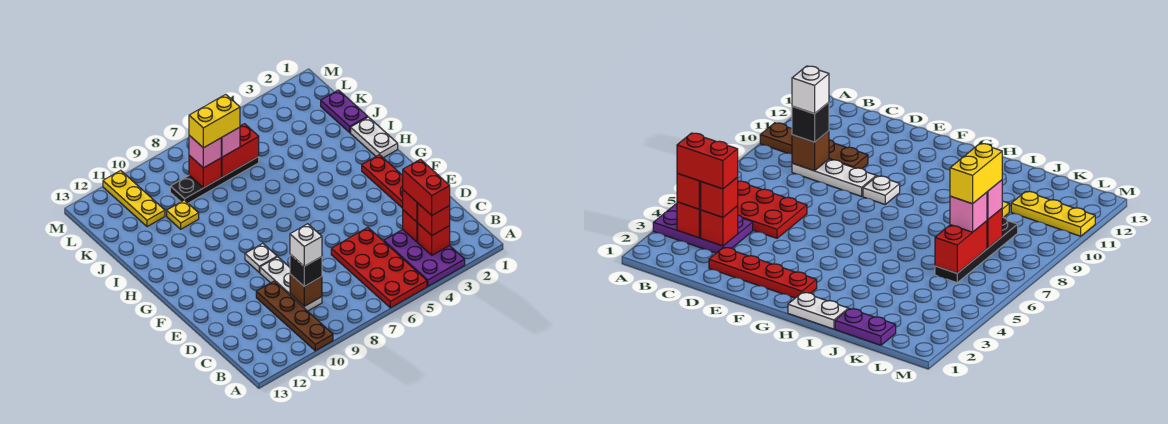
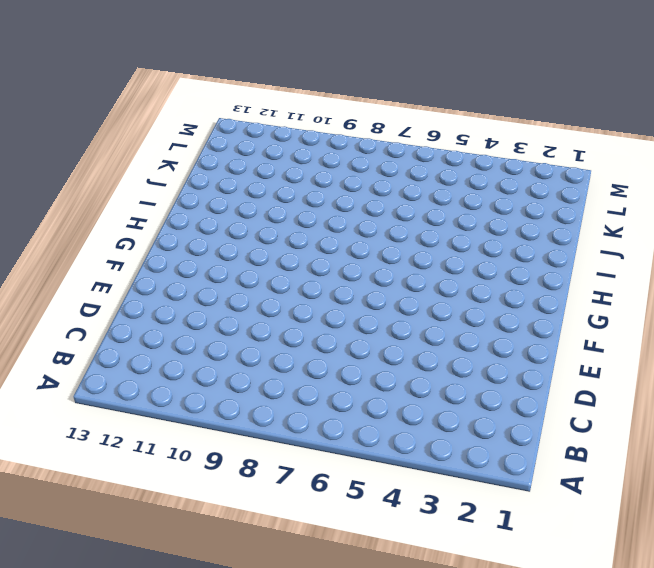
none -> purple 2x3 plate [384,230,465,286]
none -> red 2x4 plate [331,228,427,308]
none -> brown 1x4 plate [256,281,333,351]

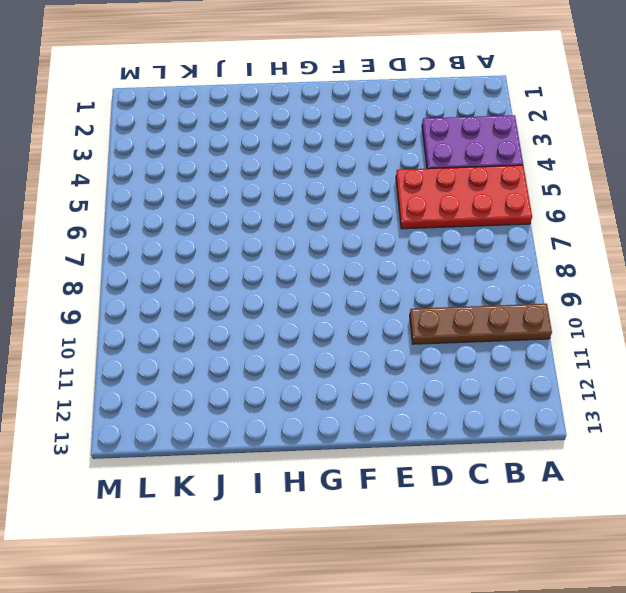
none -> white 1x3 plate [260,257,322,311]
none -> red 1x4 plate [362,155,403,208]
none -> white 1x1 plate [245,244,277,273]

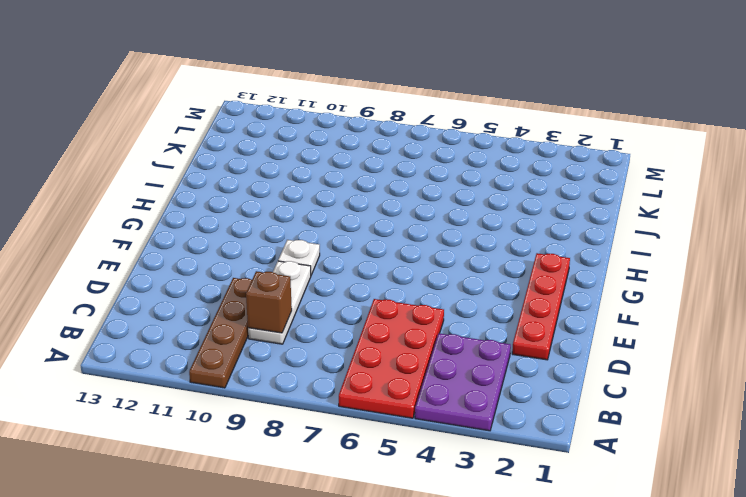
none -> white 1x2 plate [351,117,398,158]
none -> purple 1x2 plate [321,90,368,133]
none -> yellow 1x1 plate [167,200,199,229]

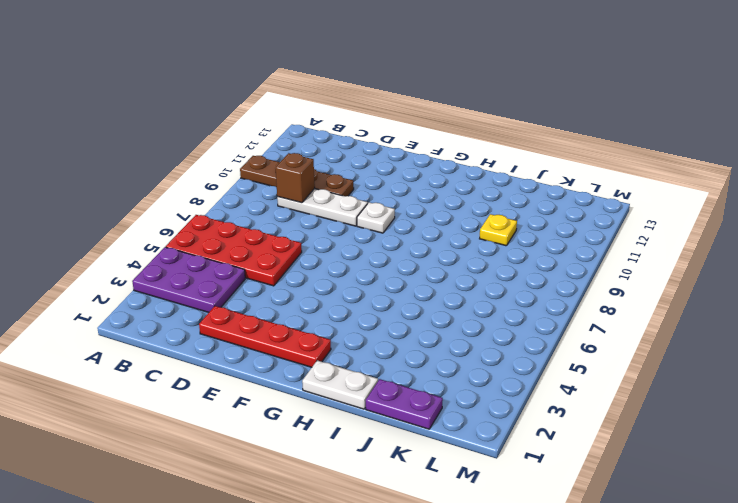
none -> black 1x4 plate [170,157,259,203]
none -> yellow 1x3 plate [103,170,165,227]
none -> red 1x1 brick [418,224,450,255]

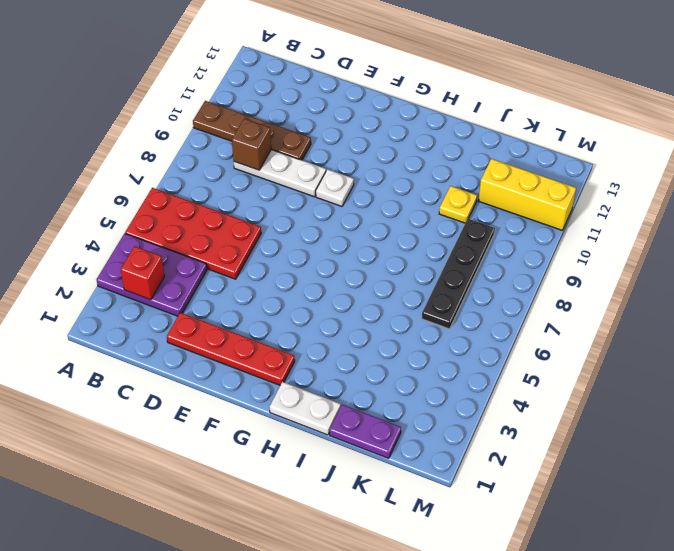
yellow 1x3 brick [478,159,576,230] -> yellow 1x3 plate [103,170,165,227]
none -> red 1x1 brick [403,210,418,242]
none -> red 1x2 brick [221,124,259,177]
none -> red 1x1 brick [189,156,221,188]

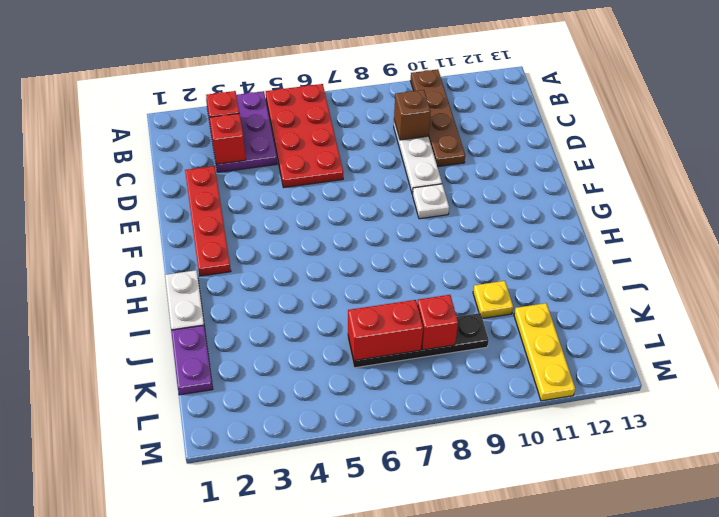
none -> red 1x1 brick [418,204,450,235]
none -> red 1x1 brick [403,190,418,222]
none -> black 1x1 brick [290,254,322,286]

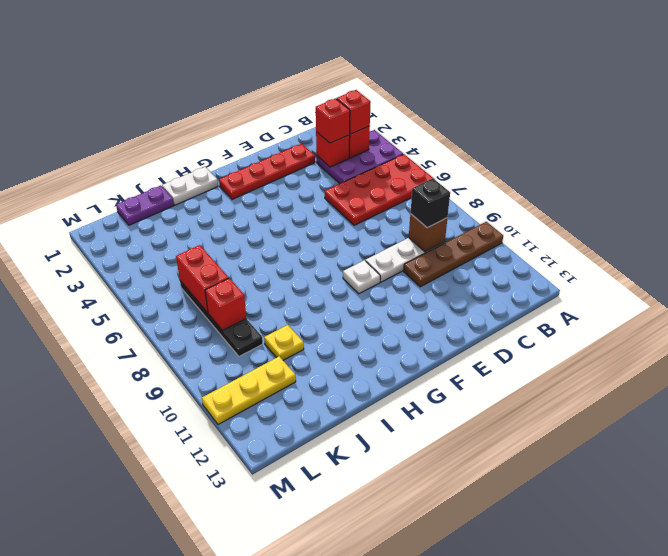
none -> pink 1x1 brick [221,127,240,157]
none -> pink 1x1 brick [189,136,221,168]
none -> red 1x2 brick [403,159,450,215]

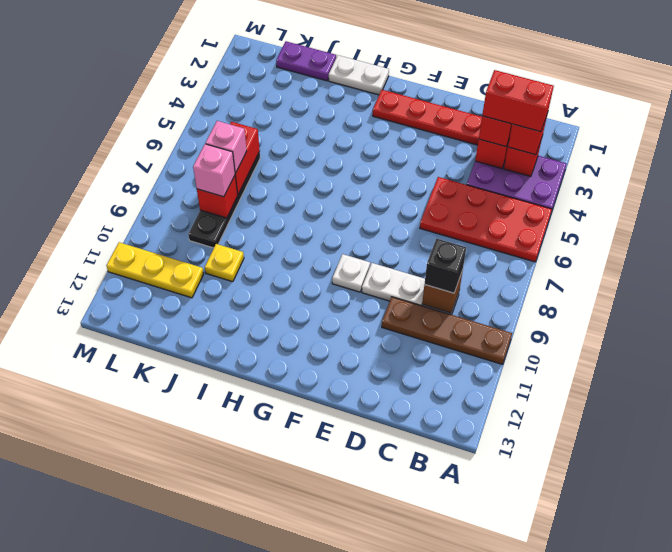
none -> white 1x1 brick [290,224,322,266]
none -> yellow 1x2 brick [189,94,240,148]

